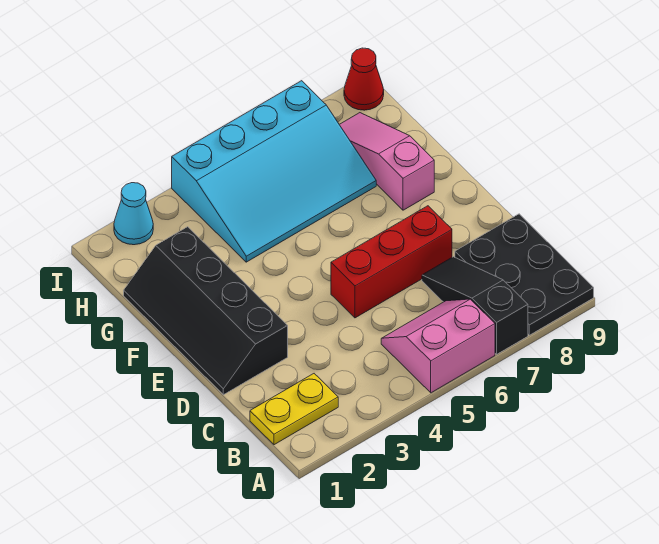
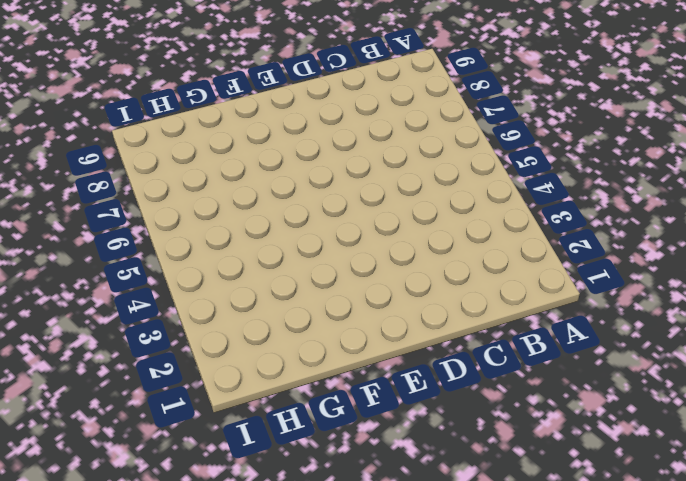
none -> pink 2x2 slope [381,299,495,393]
none -> black 1x3 slope [422,257,528,354]

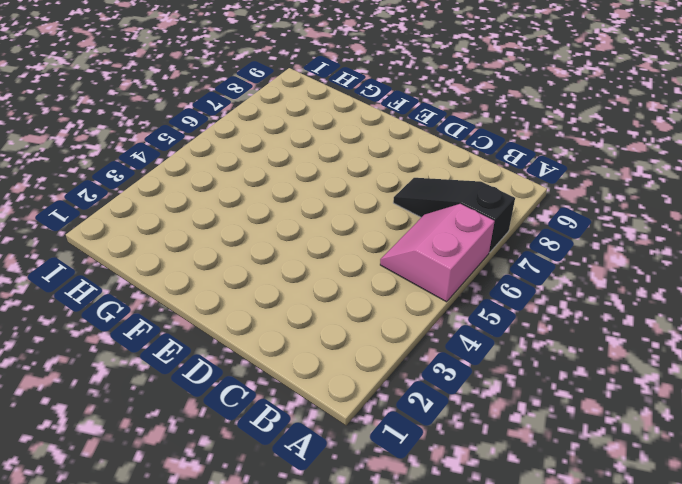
none -> black 2x3 plate [455,214,594,335]
none -> yellow 1x2 plate [250,374,338,445]

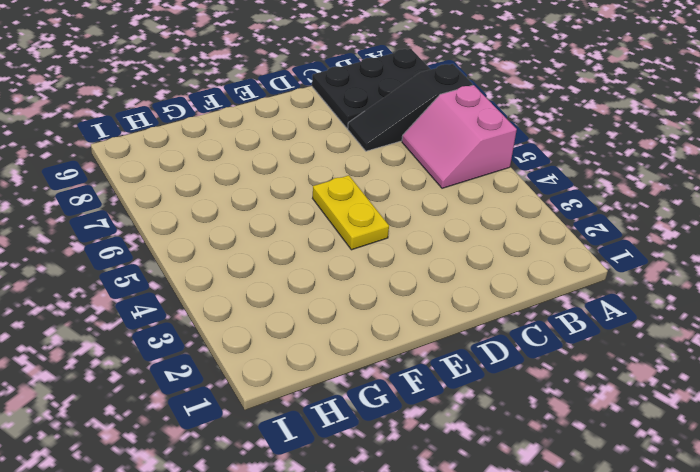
yellow 1x2 plate [313,175,389,250] -> yellow 1x2 plate moved to [250,374,338,445]
none -> black 2x4 slope [124,227,288,395]
none -> red 1x3 brick [331,206,452,318]

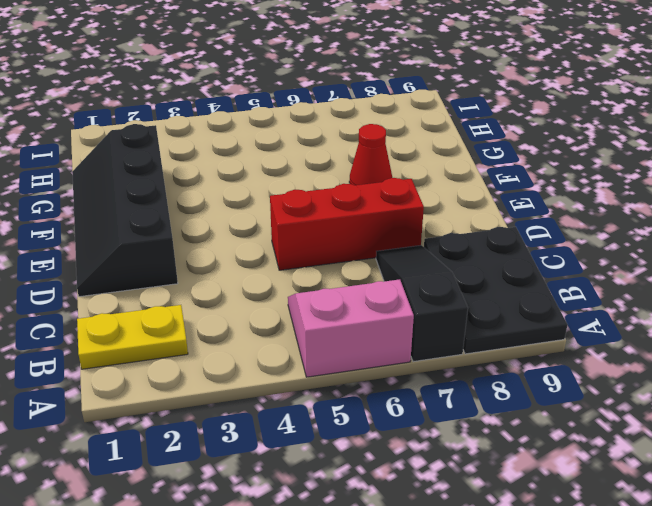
red 1x1 cone [349,124,392,185] -> red 1x1 cone moved to [344,48,384,110]
none -> pink 1x3 slope [339,113,434,210]
none -> cyan 3x4 slope [172,81,376,262]

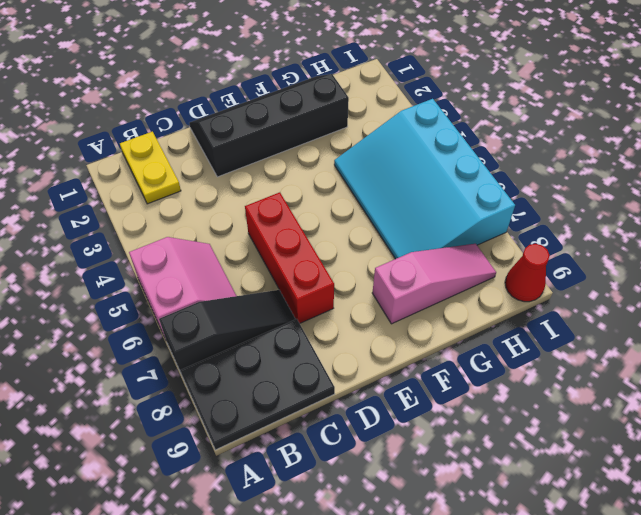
none -> cyan 1x1 cone [114,183,153,245]

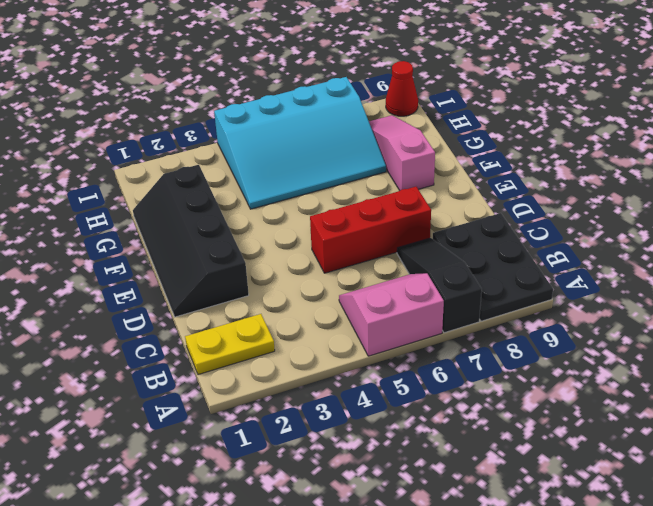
none -> cyan 1x1 cone [114,183,153,245]

